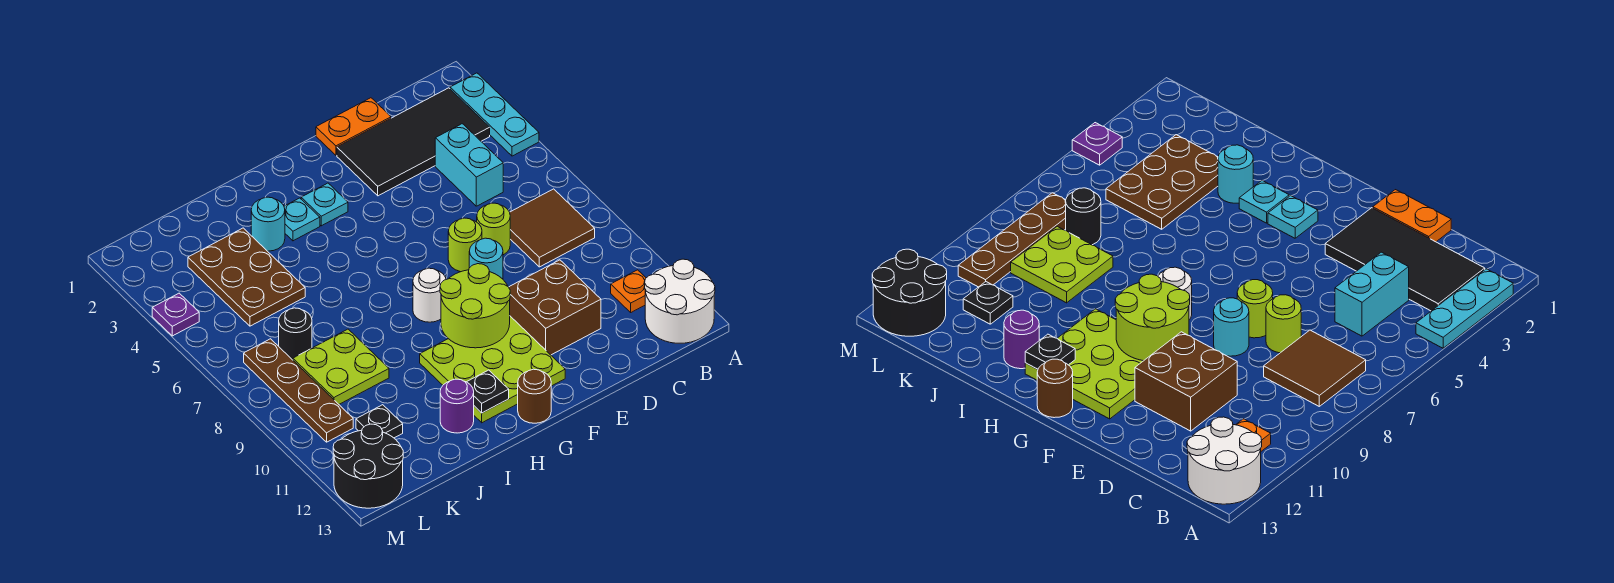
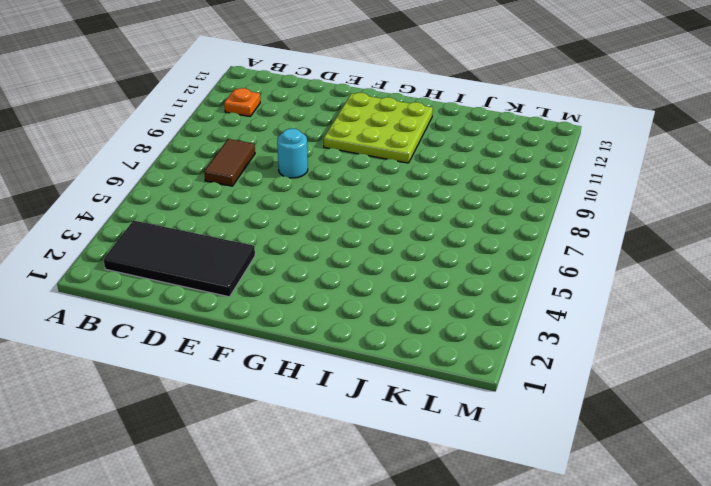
brown 1x2 tile [204,139,255,186] -> brown 2x2 tile [510,189,595,267]
none -> cyan 1x3 plate [450,73,539,156]
none -> white 2x2 round brick [645,259,715,343]
none -> cyan 1x2 brick [435,124,503,206]

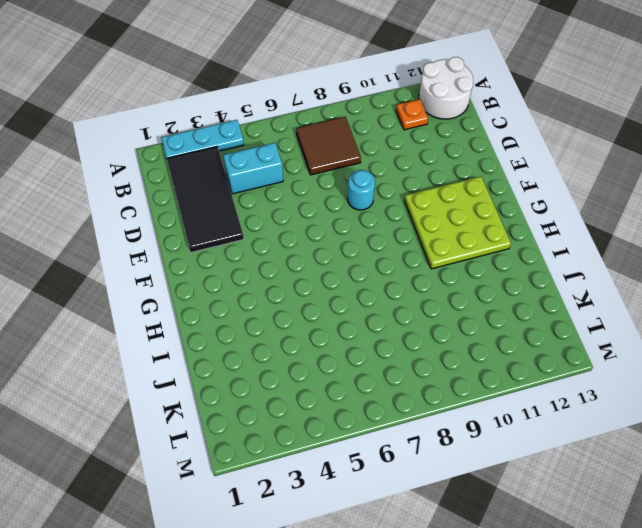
none -> orange 1x2 plate [316,98,391,155]
none -> lime 1x1 round brick [477,203,510,255]
none -> brown 2x2 brick [509,260,601,355]

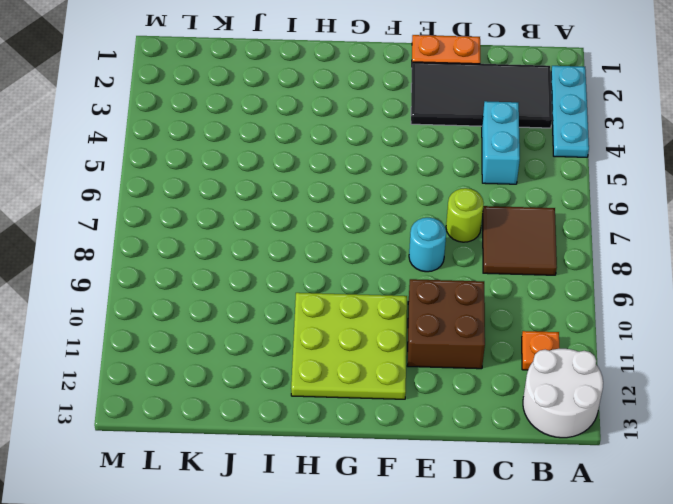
none -> lime 1x1 round brick [448,218,482,272]
none -> cyan 1x1 plate [301,183,348,226]
none -> white 1x1 round brick [413,268,446,322]

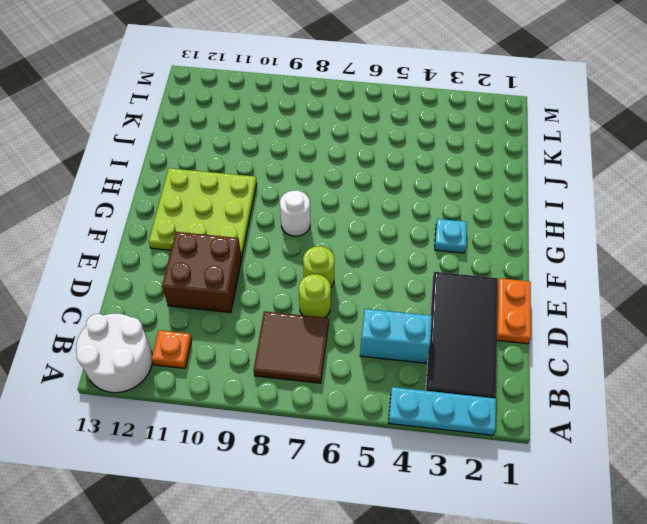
none -> cyan 1x1 round brick [469,238,503,279]
none -> brown 1x1 round brick [518,369,551,423]
none -> cyan 1x1 plate [284,198,320,241]

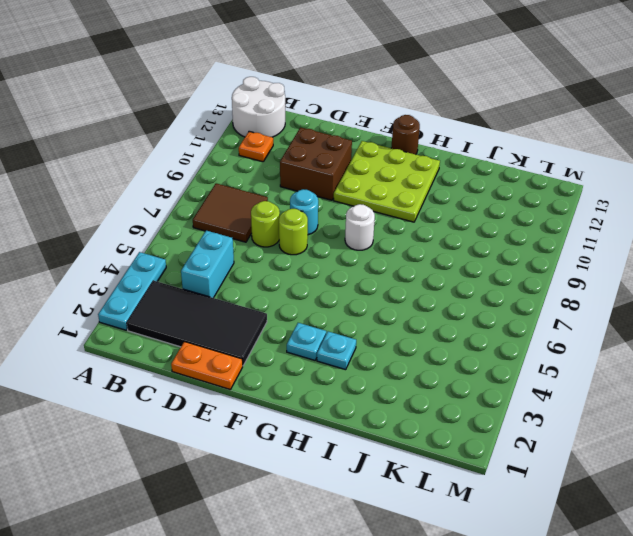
none -> cyan 1x1 round brick [251,197,285,251]
none -> purple 1x1 round brick [440,379,474,433]
none -> brown 2x3 plate [188,228,305,326]

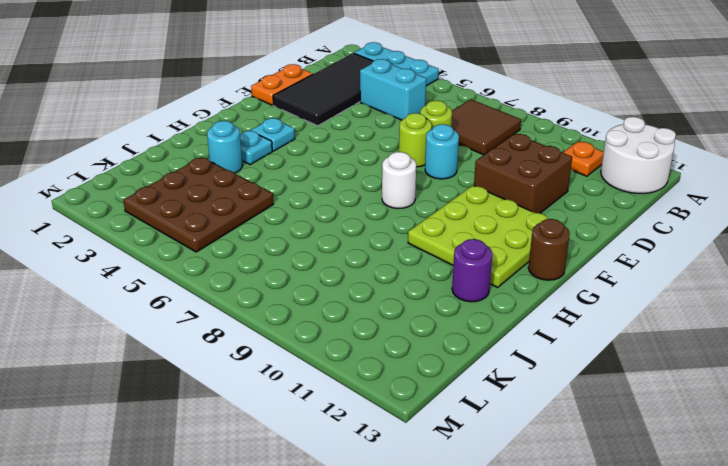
brown 3x3 plate [123,157,273,252] -> brown 2x3 plate [188,228,305,326]
none -> lime 2x2 plate [293,329,389,404]
none -> black 1x1 round brick [279,308,312,360]
none -> black 1x1 plate [356,405,403,438]

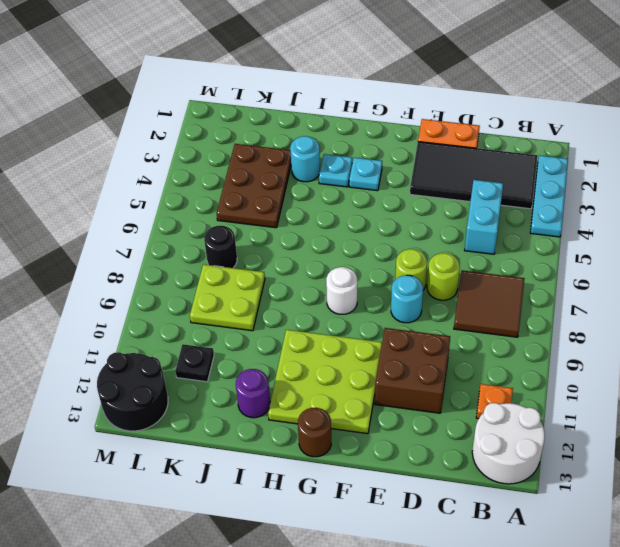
none -> brown 1x4 plate [244,339,353,442]
none -> purple 1x1 plate [152,293,199,336]
none -> lime 2x2 round brick [440,264,510,348]

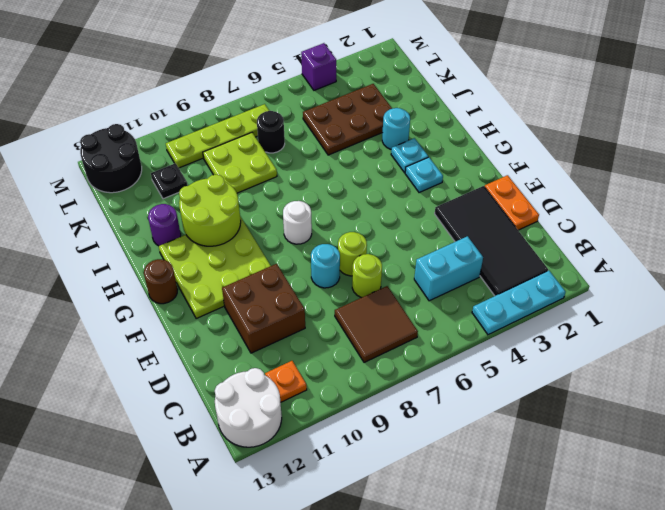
lime 2x2 round brick [179,174,241,246] -> lime 2x2 round brick moved to [440,264,510,348]
lime 1x4 plate [166,104,269,168] -> brown 1x4 plate [244,339,353,442]
purple 1x1 brick [301,43,336,90] -> purple 1x1 plate [152,293,199,336]
none -> black 1x1 plate [467,370,509,413]

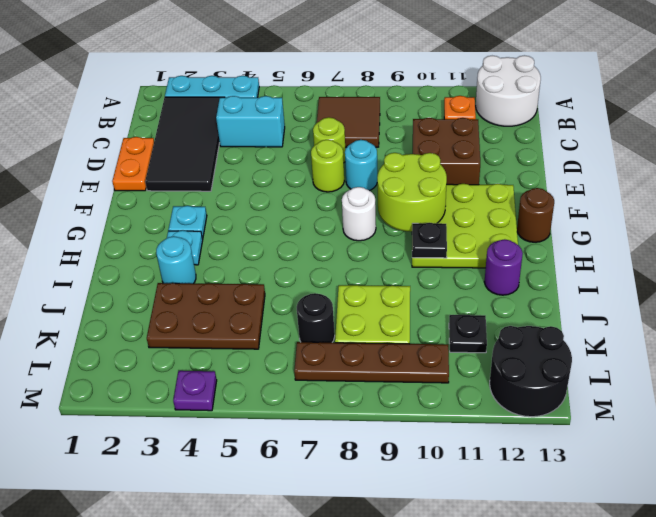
black 1x1 plate [412,223,447,258] -> black 1x1 plate moved to [467,370,509,413]

